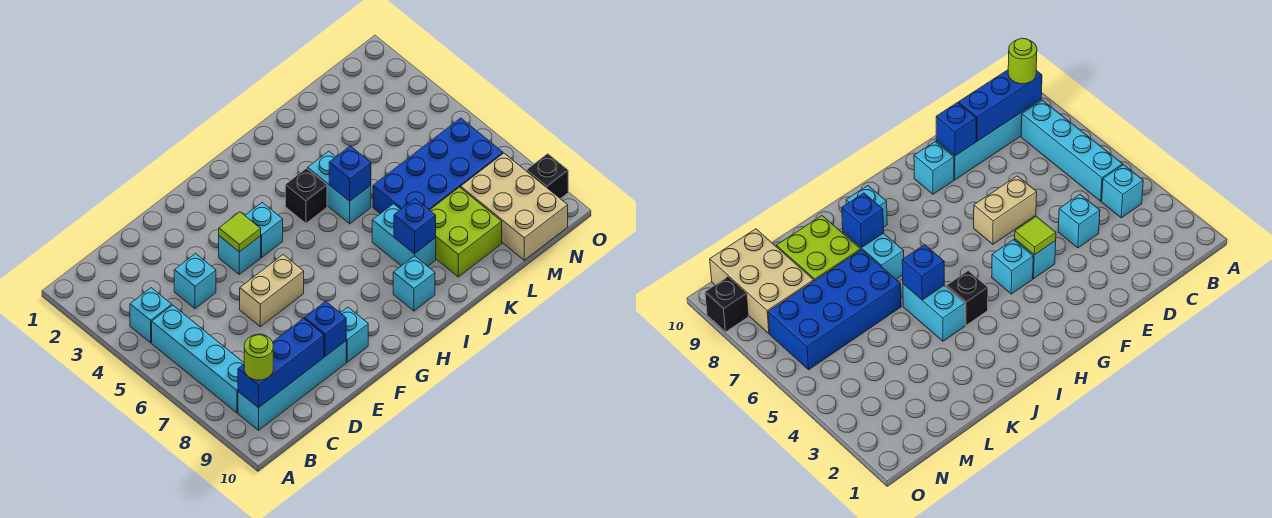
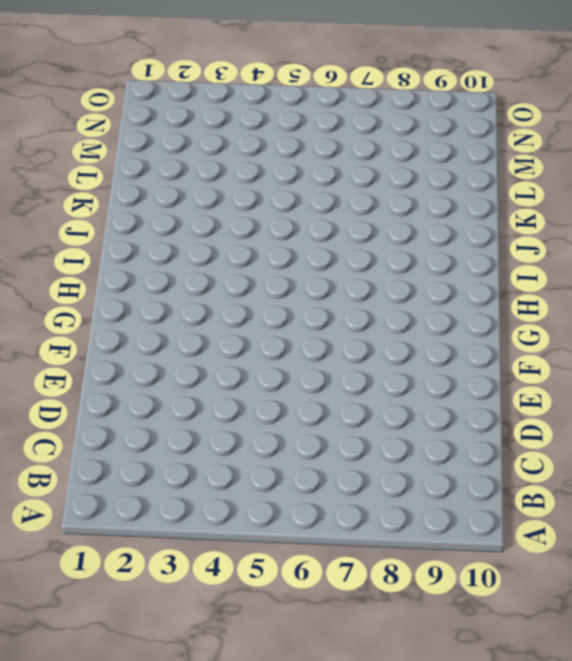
none -> cyan 1x1 brick [130,288,172,343]
none -> cyan 1x4 brick [152,305,244,413]
none -> cyan 1x4 brick [238,341,346,430]

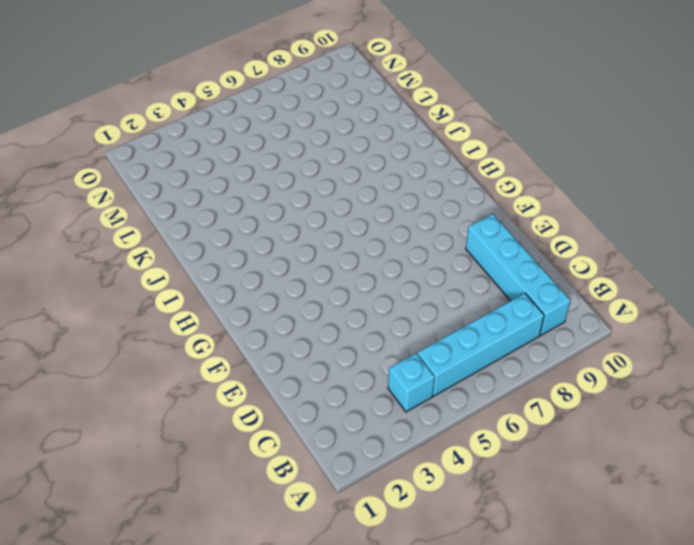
none -> cyan 1x1 brick [174,254,216,309]
none -> tan 1x2 brick [240,255,304,327]
none -> cyan 1x1 brick [219,236,261,274]

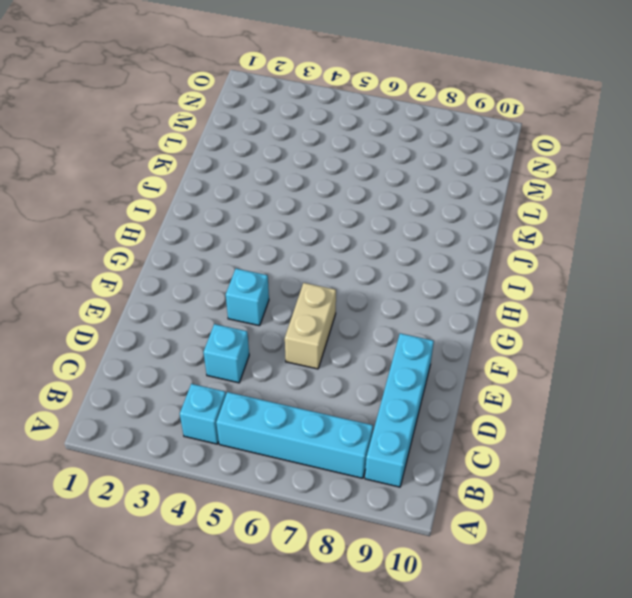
none -> cyan 1x1 brick [341,307,368,362]
none -> cyan 1x1 brick [245,203,283,257]
none -> black 1x1 brick [285,168,327,223]

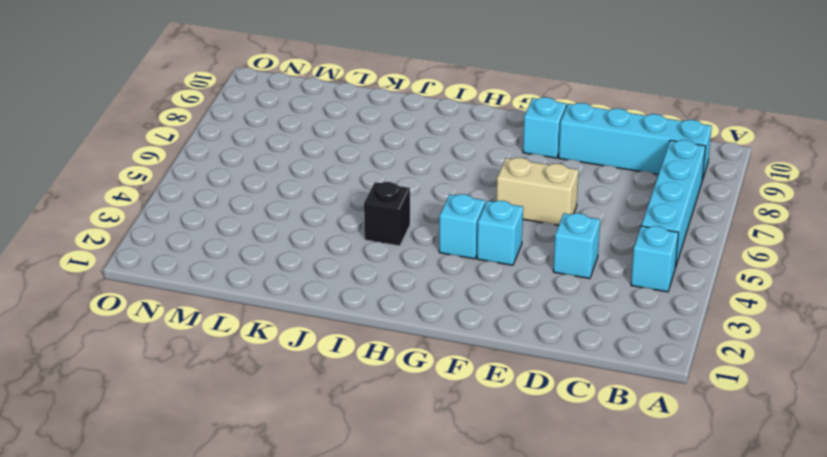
none -> cyan 1x1 brick [393,256,435,311]
none -> cyan 1x2 brick [308,151,371,224]
none -> cyan 1x2 brick [372,204,436,266]

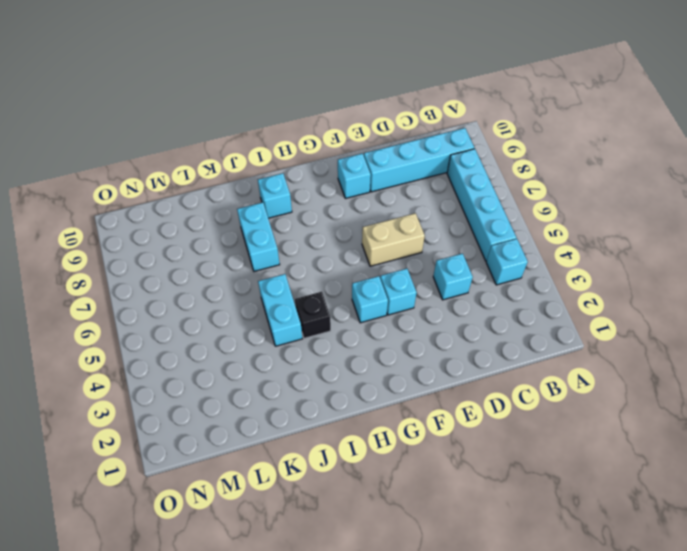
none -> blue 2x4 brick [373,118,503,214]
none -> lime 2x2 brick [430,187,502,277]
none -> tan 2x3 brick [461,153,568,260]

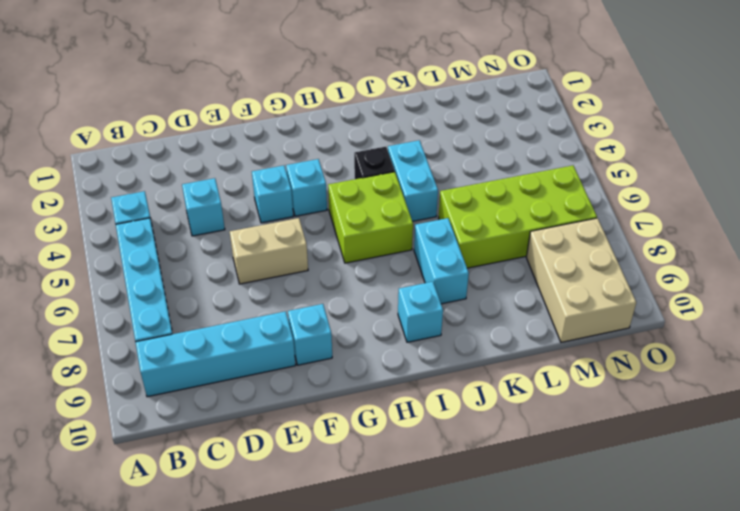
lime 2x2 brick [328,172,413,263] -> lime 2x2 brick moved to [430,187,502,277]
lime 2x4 brick [439,165,597,268] -> blue 2x4 brick [373,118,503,214]
none -> black 1x1 brick [527,154,568,199]
none -> blue 1x3 brick [238,318,324,408]
none -> blue 1x1 brick [305,301,346,357]

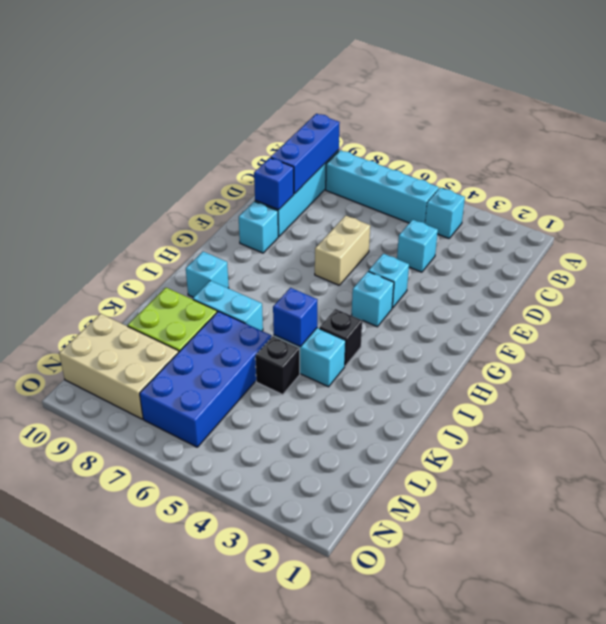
black 1x1 brick [255,336,300,395] -> black 1x1 brick moved to [527,154,568,199]
none -> lime 1x1 tile [219,212,261,252]
none -> blue 1x1 brick [394,199,436,254]
none -> lime 1x1 round brick [244,335,273,380]

